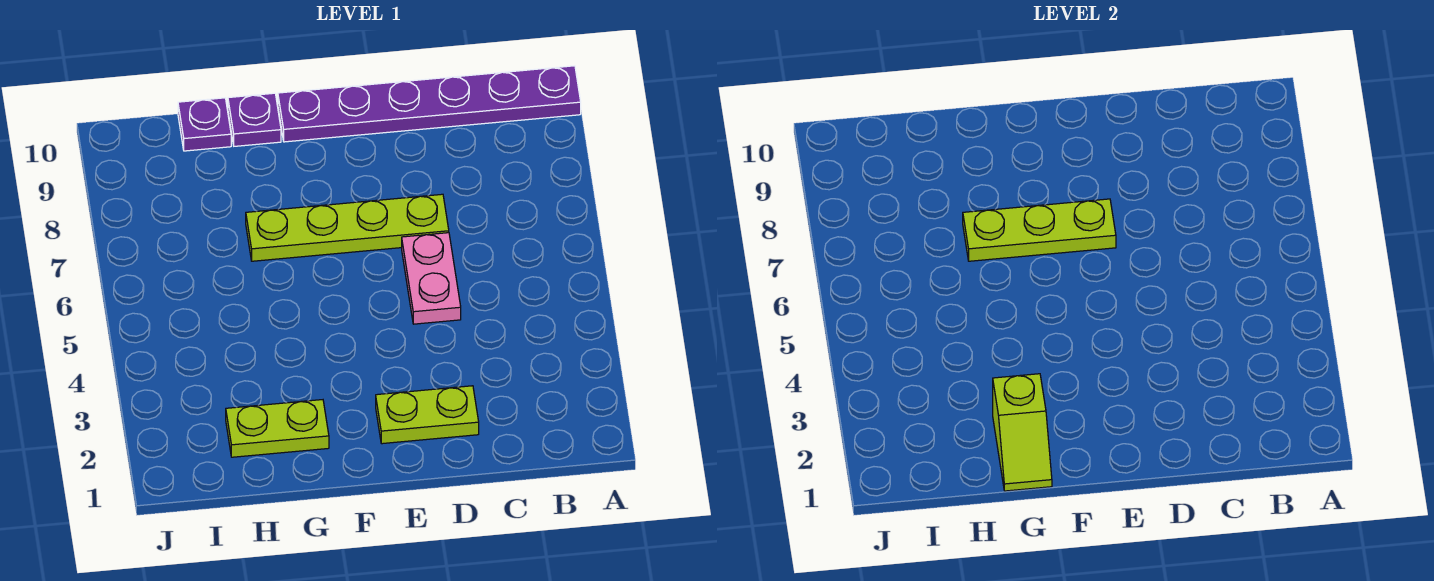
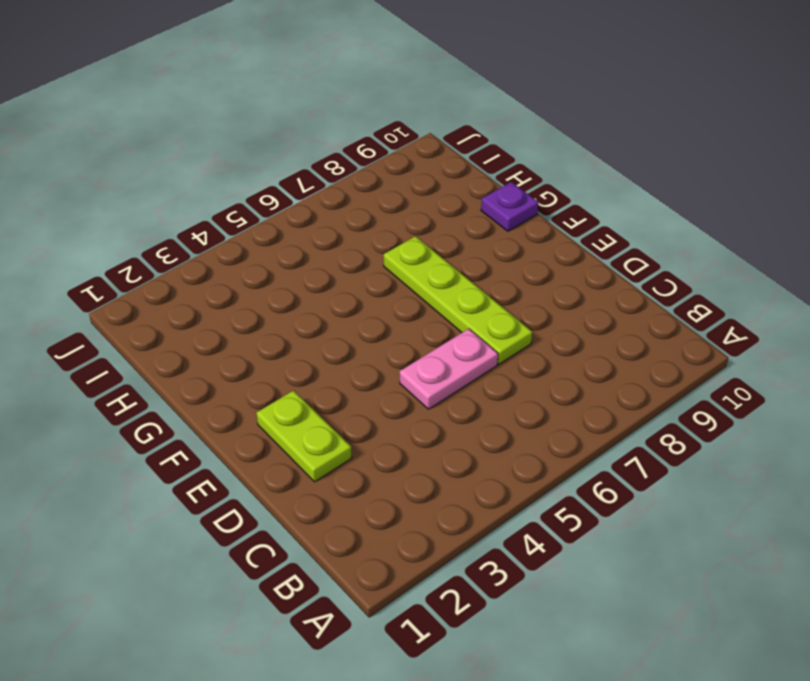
none -> purple 1x6 plate [278,66,581,142]
none -> lime 1x2 plate [226,400,329,457]

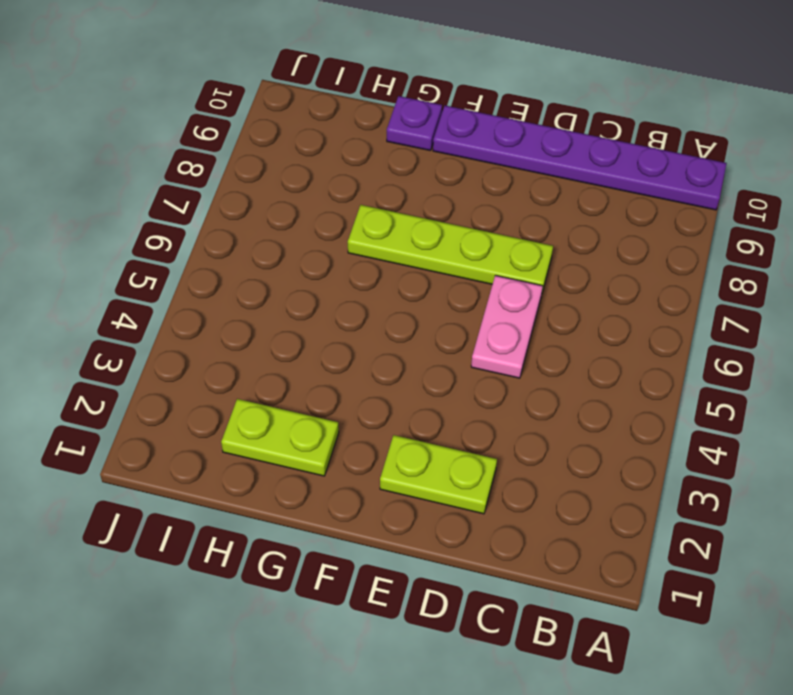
none -> purple 1x1 plate [178,98,231,151]
none -> lime 1x3 plate [963,199,1116,261]

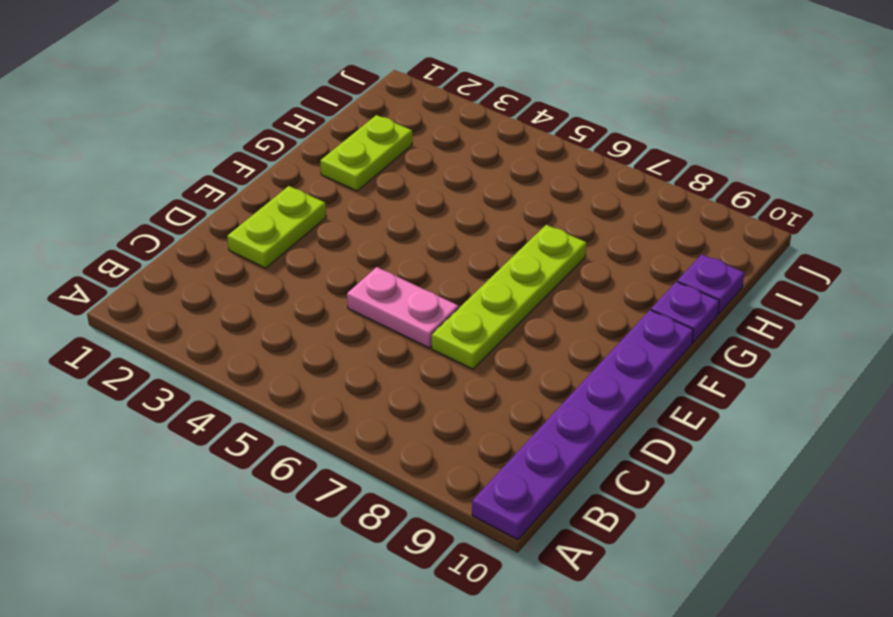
none -> lime 1x3 plate [963,199,1116,261]
none -> lime 1x2 slope [993,374,1052,491]

